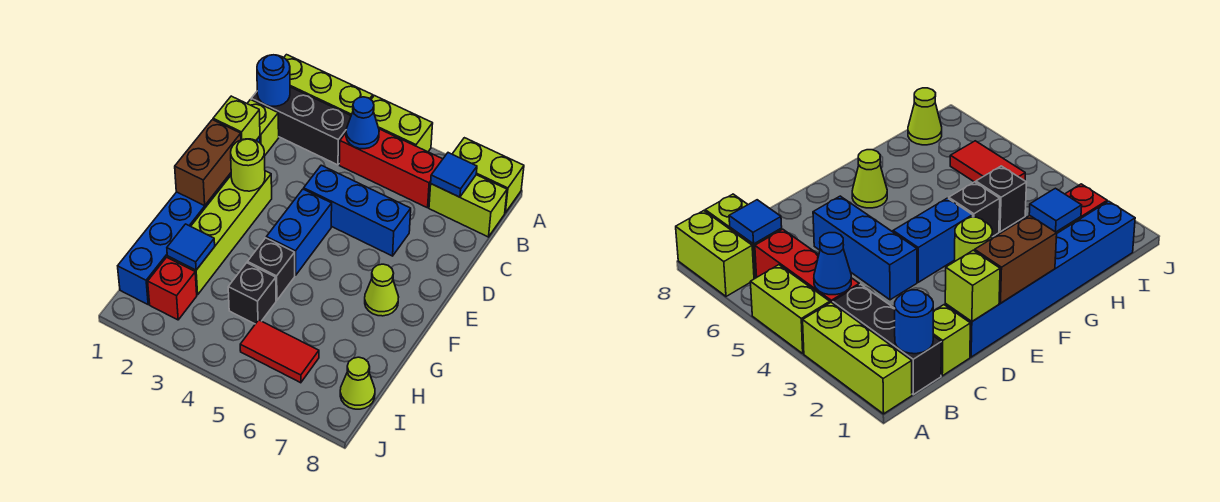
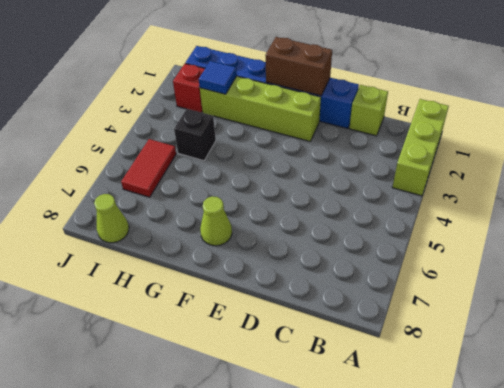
none -> lime 1x2 brick [371,96,433,152]
none -> lime 1x2 brick [452,138,524,213]
none -> black 1x3 brick [251,87,351,165]

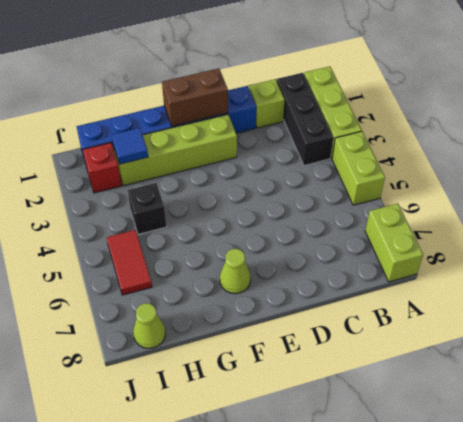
none -> red 1x3 brick [339,129,443,208]
none -> lime 1x2 brick [429,175,507,237]
none -> blue 1x3 brick [304,165,411,256]

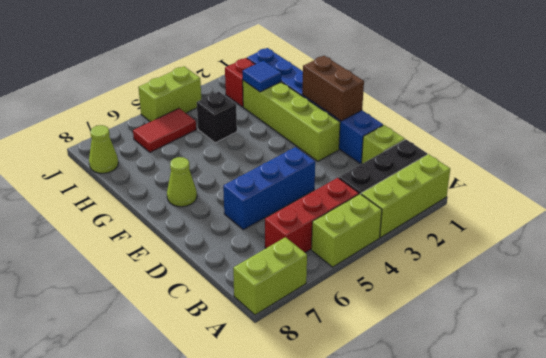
lime 1x2 brick [138,66,201,122] -> lime 1x2 brick moved to [429,175,507,237]
none -> blue 1x2 brick [266,189,332,275]
none -> black 1x1 brick [248,238,295,300]
none -> blue 1x1 round brick [257,55,290,106]

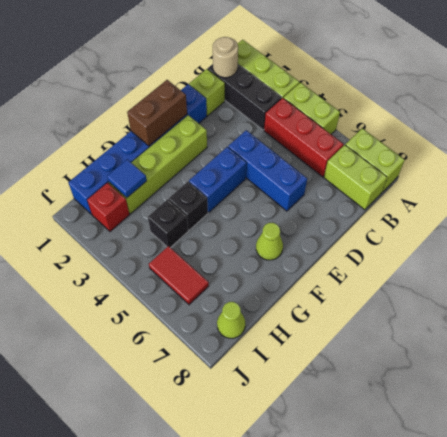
tan 1x1 round brick [213,37,238,78] -> blue 1x1 round brick [257,55,290,106]
none -> blue 1x1 cone [346,97,379,149]
none -> blue 1x1 tile [431,153,477,197]
none -> lime 1x1 brick [213,96,260,140]

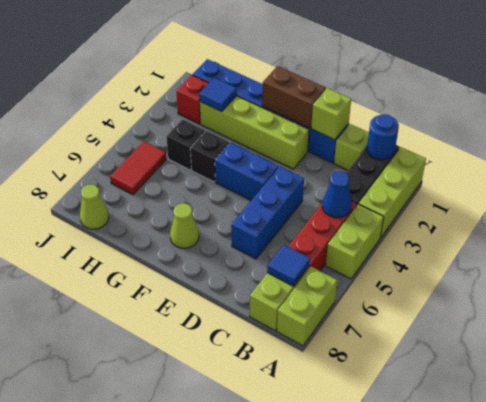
none -> lime 1x1 round brick [231,139,265,191]

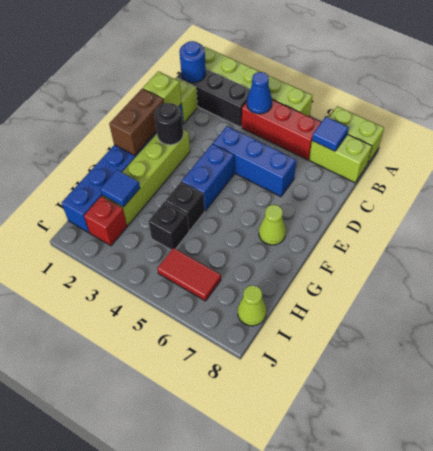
black 1x1 round brick [154,103,183,145] -> lime 1x1 round brick [231,139,265,191]

